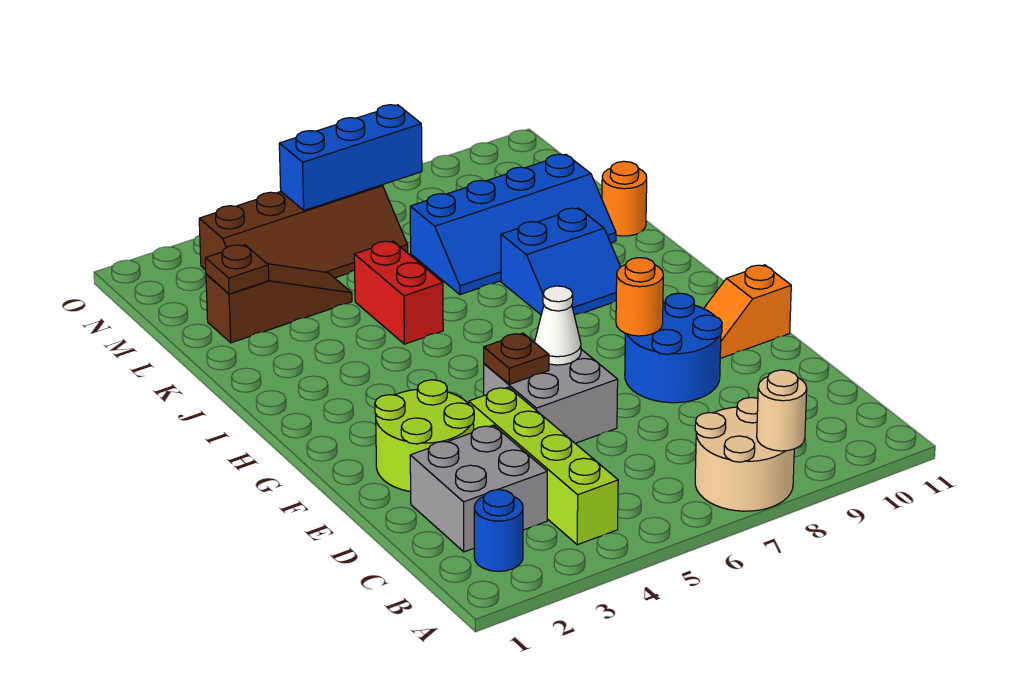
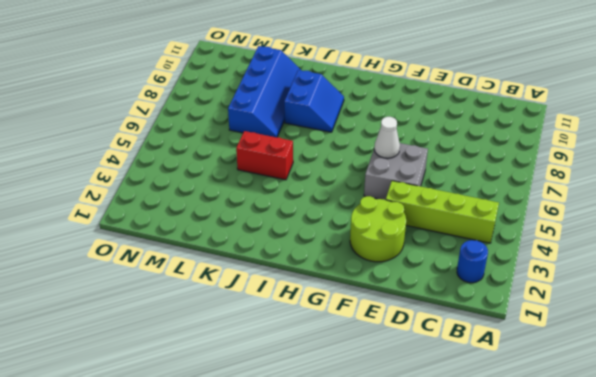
none -> tan 2x2 round brick [695,398,794,511]
none -> grey 2x2 brick [410,425,547,552]
none -> blue 2x2 round brick [625,293,722,403]

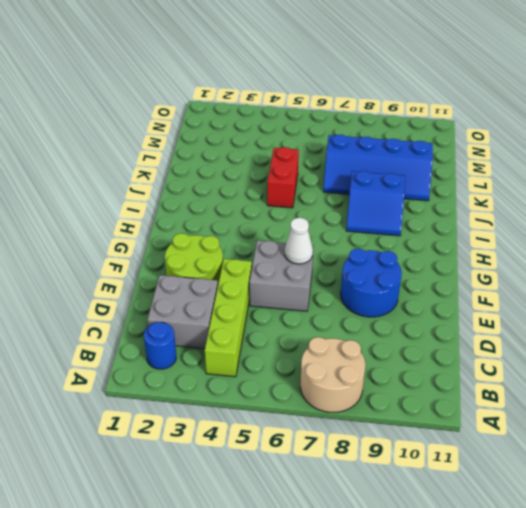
none -> orange 1x2 slope [704,265,791,358]
none -> orange 1x1 round brick [602,161,647,236]
none -> brown 1x3 slope [206,264,352,343]

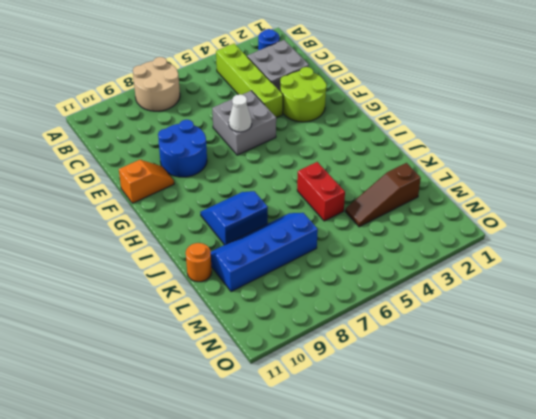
none -> brown 2x4 slope [199,185,408,278]
none -> tan 1x1 round brick [757,370,807,451]
none -> brown 1x1 plate [484,333,549,384]

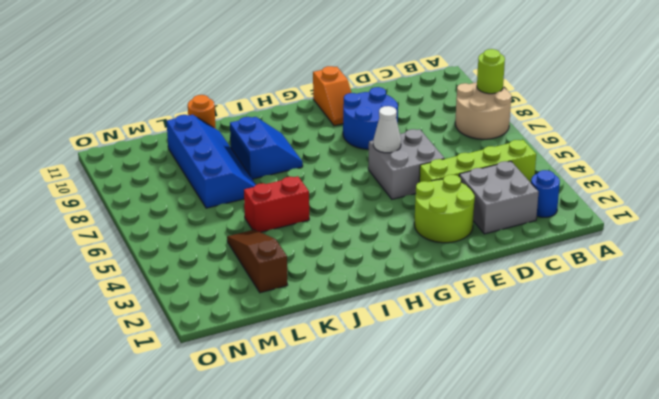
lime 1x1 round brick [477,49,505,94] -> tan 1x1 round brick [757,370,807,451]
none -> brown 2x4 slope [199,185,408,278]
none -> brown 1x1 plate [484,333,549,384]
none -> orange 1x1 round brick [616,258,663,336]

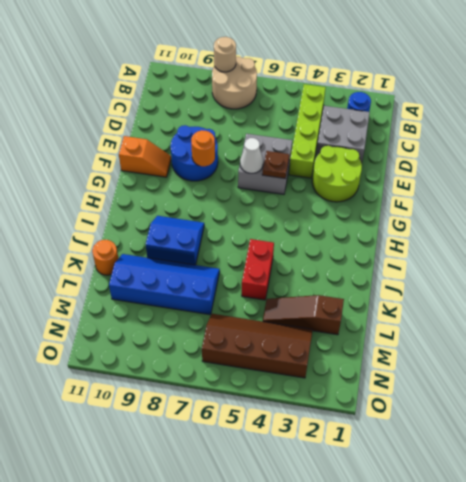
none -> brown 1x1 plate [205,245,269,294]
none -> blue 1x3 brick [279,105,422,210]

